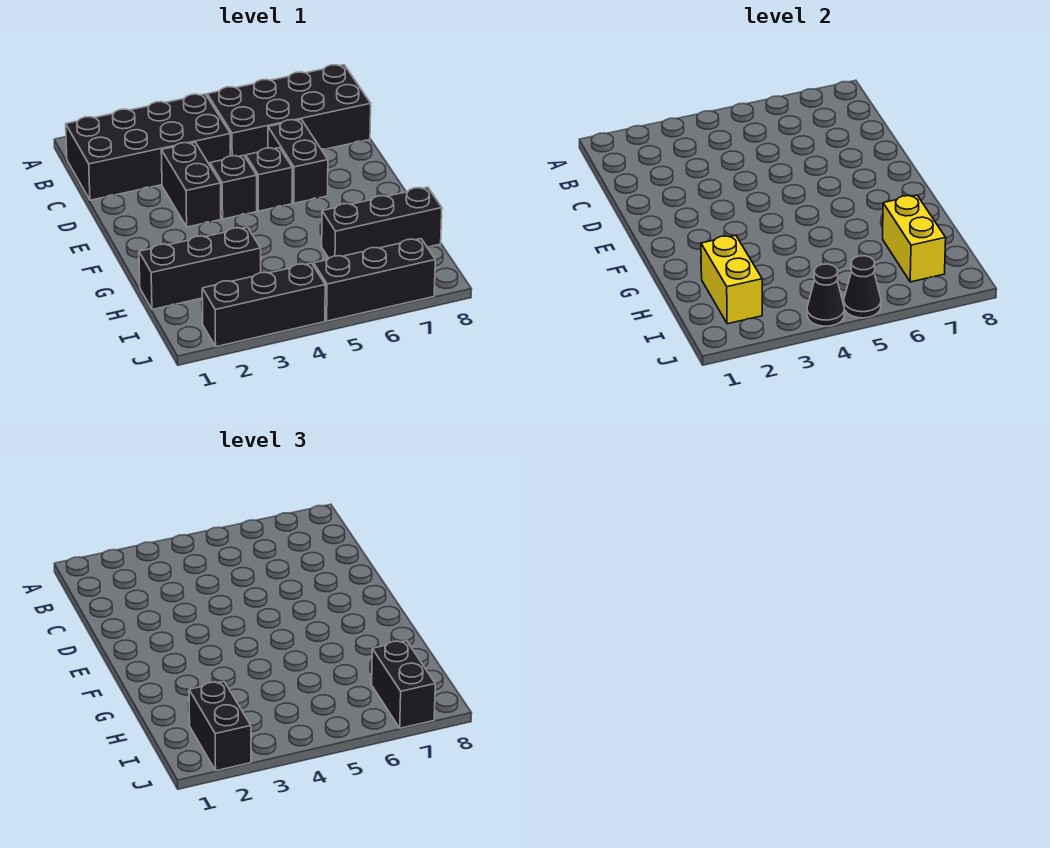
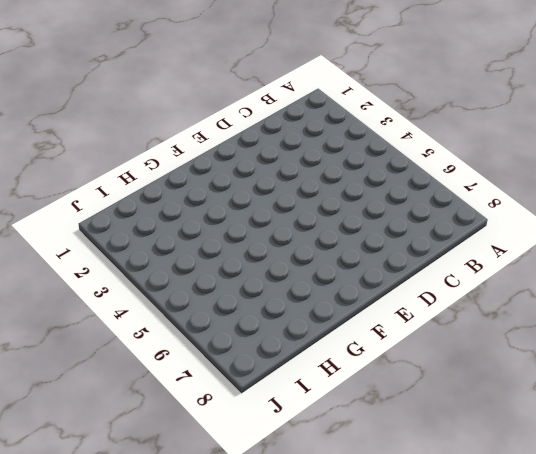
none -> black 2x4 brick [66,94,230,200]
none -> black 2x4 brick [207,65,371,157]
none -> black 1x2 brick [161,142,221,227]

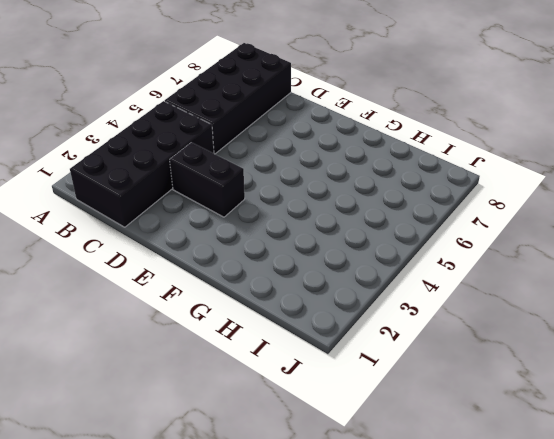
none -> black 1x2 brick [268,119,328,203]
none -> black 1x1 brick [210,155,257,219]
none -> black 1x1 brick [246,148,292,211]

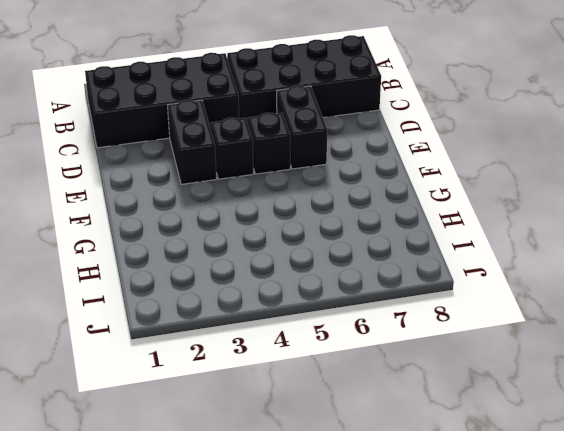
none -> black 1x3 brick [139,227,261,309]
none -> black 1x3 brick [322,187,442,258]
none -> black 1x3 brick [202,263,325,347]

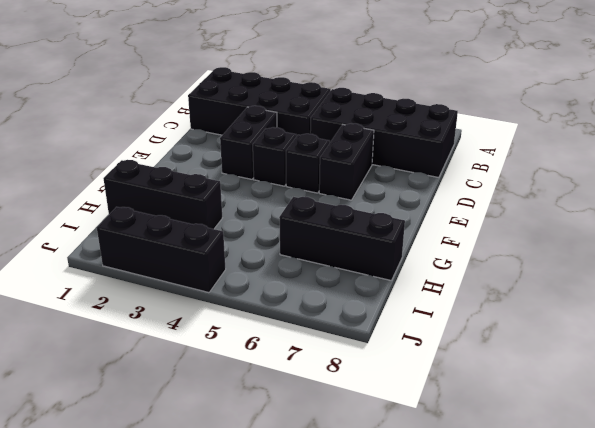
none -> black 1x3 brick [314,239,435,321]
none -> yellow 1x2 brick [701,235,762,324]
none -> yellow 1x2 brick [883,195,946,282]

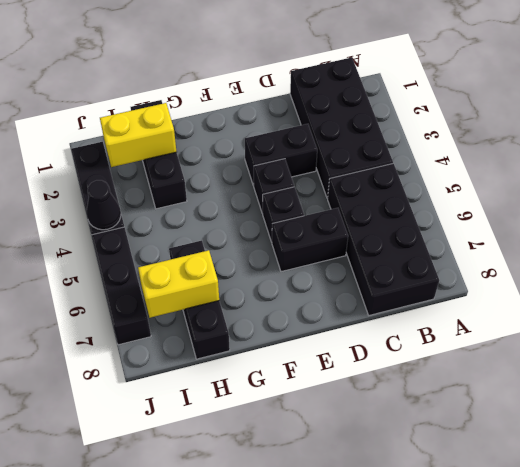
none -> black 1x1 cone [844,256,881,318]
none -> black 1x2 brick [189,682,251,771]
none -> black 1x2 brick [372,641,435,728]

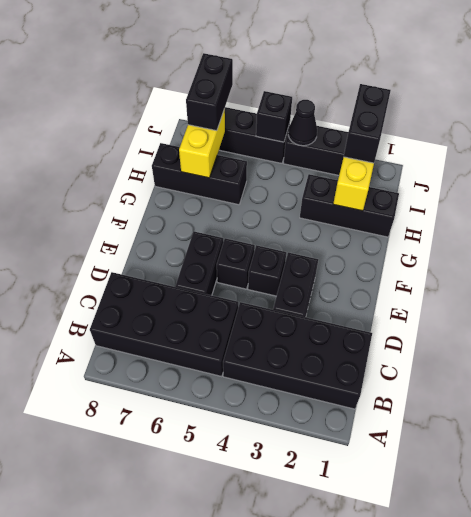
black 1x1 brick [256,91,292,142] -> black 1x1 cone [844,256,881,318]

